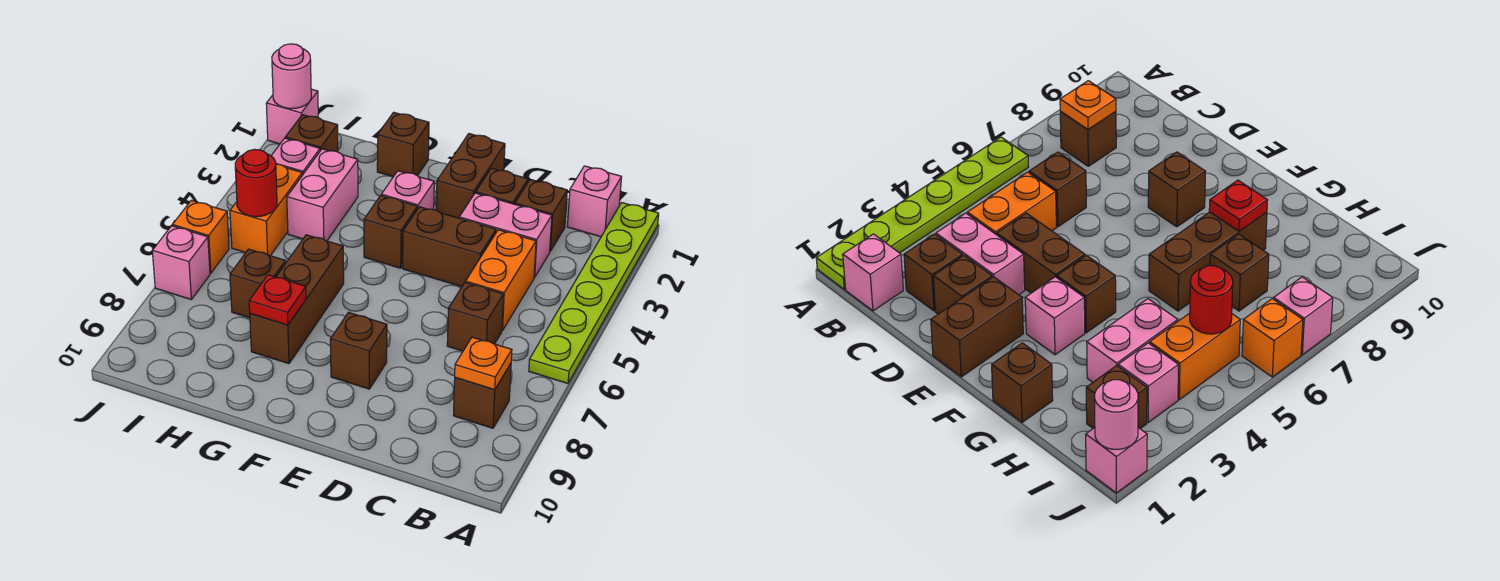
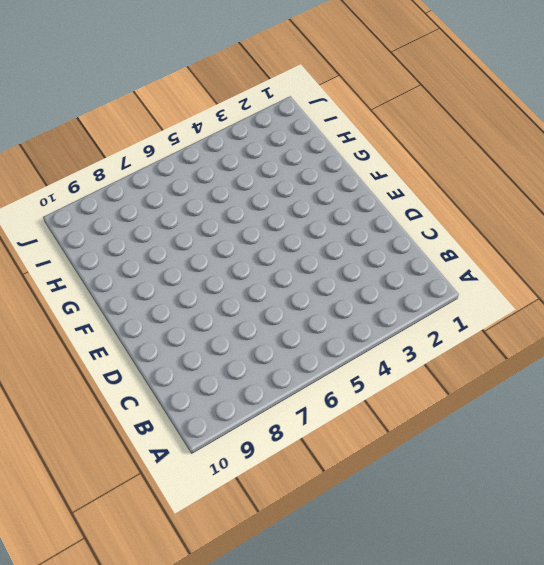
none -> lime 1x6 plate [529,203,659,383]
none -> pink 1x1 brick [567,166,622,237]
none -> brown 1x1 brick [454,364,511,428]

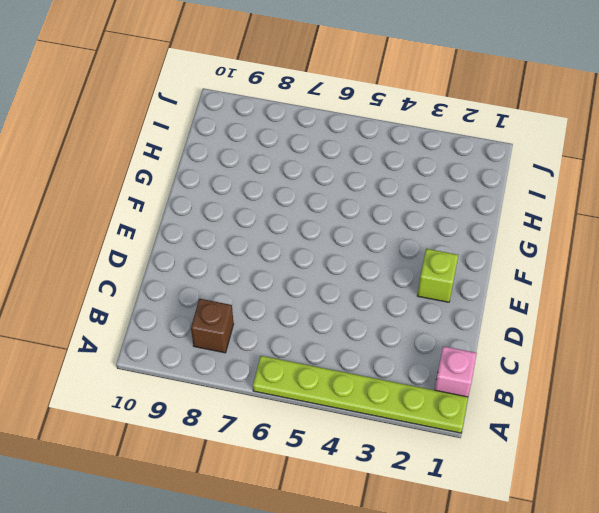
lime 1x1 brick [417,249,458,302] -> brown 1x2 brick [436,134,505,218]
none -> brown 1x1 brick [515,179,567,251]
none -> pink 1x2 brick [459,193,552,277]
none -> orange 1x2 brick [466,230,536,331]

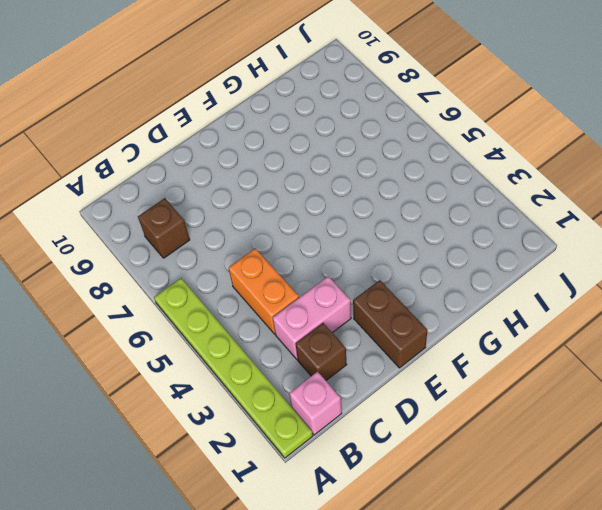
none -> brown 1x1 brick [447,282,503,351]
none -> brown 1x1 brick [476,168,528,204]
none -> brown 1x2 brick [403,207,496,287]

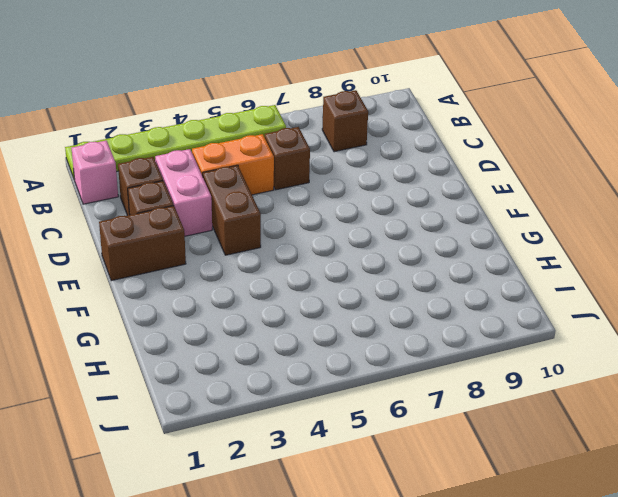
none -> brown 1x1 brick [330,312,387,389]
none -> pink 1x1 brick [381,171,434,210]
none -> brown 1x1 brick [364,196,417,268]

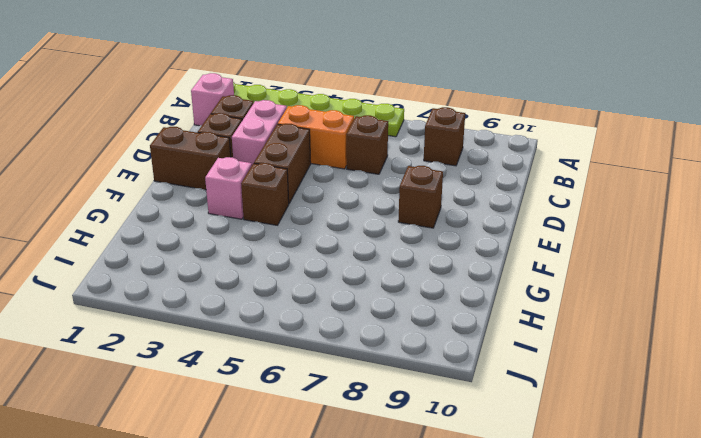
none -> brown 1x1 brick [377,112,429,177]
none -> brown 1x3 brick [250,235,344,364]
none -> pink 1x2 brick [287,149,358,241]

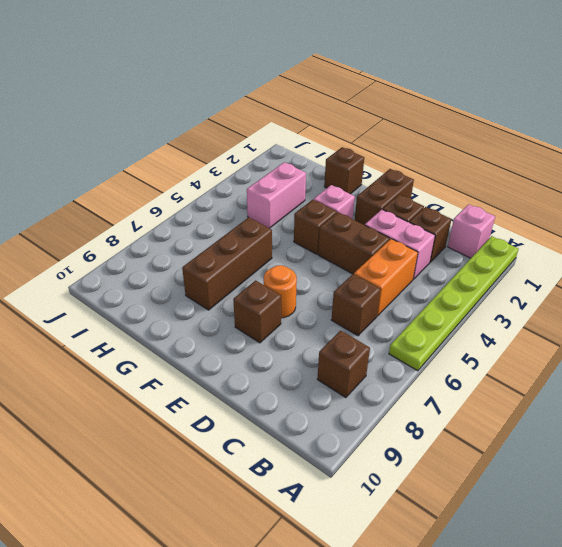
orange 1x1 round brick [264,265,297,318] -> none
none -> brown 1x1 brick [230,249,286,318]
none -> brown 1x1 brick [285,115,338,152]
none -> pink 1x1 brick [271,138,320,175]

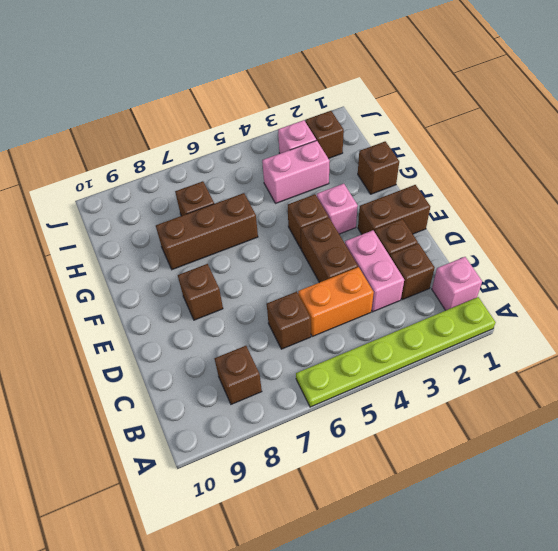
none -> orange 1x2 brick [230,164,302,256]
none -> pink 1x1 brick [266,89,318,144]
none -> orange 1x1 brick [172,200,229,273]

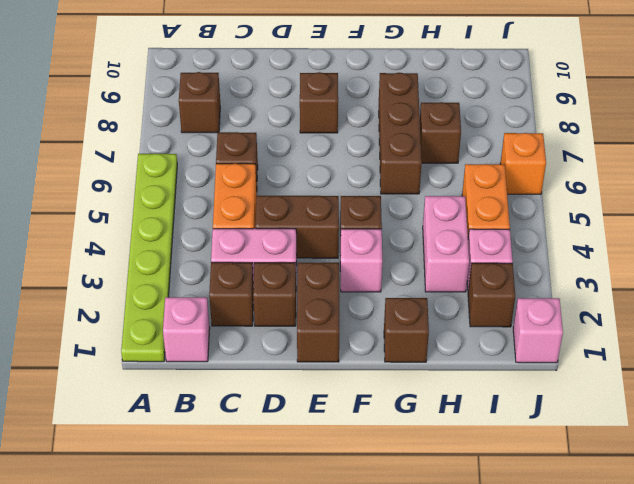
none -> pink 1x1 brick [152,226,210,299]
none -> orange 1x1 plate [455,337,512,390]
none -> red 1x1 plate [249,275,306,325]

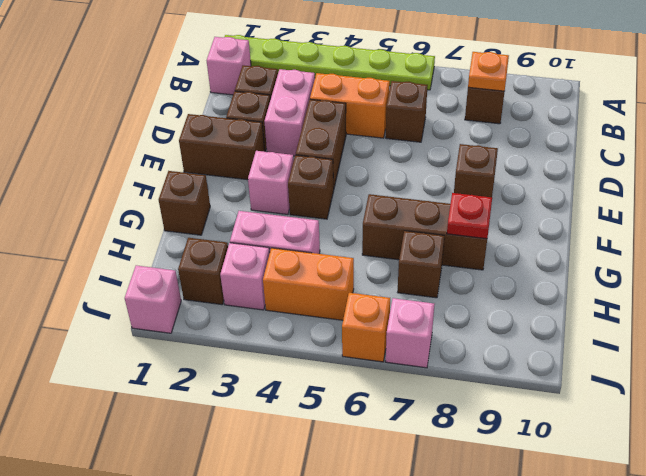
none -> red 1x1 round brick [235,149,277,217]
none -> pink 1x1 round brick [272,44,311,109]

